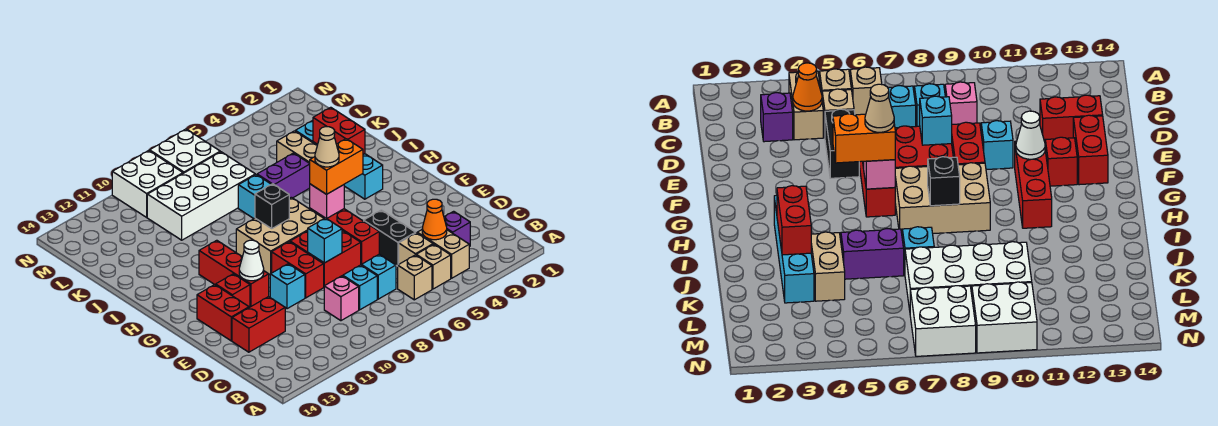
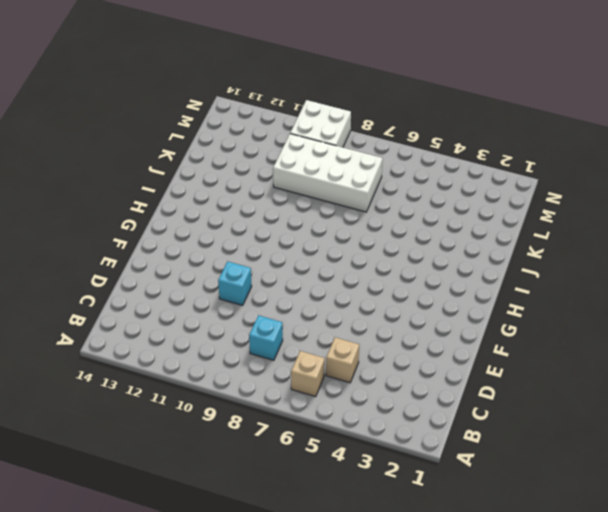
none -> tan 1x2 brick [417,230,469,278]
none -> tan 1x1 brick [416,244,451,289]
none -> purple 1x1 brick [444,211,470,247]
none -> cyan 1x1 brick [361,254,396,299]

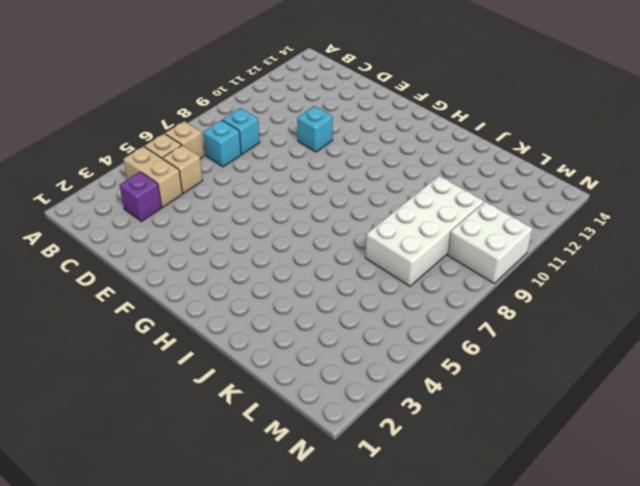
none -> pink 1x1 brick [324,276,359,321]
none -> black 1x2 brick [364,210,416,266]
none -> red 1x2 brick [232,297,285,352]
none -> red 1x3 brick [310,208,379,265]

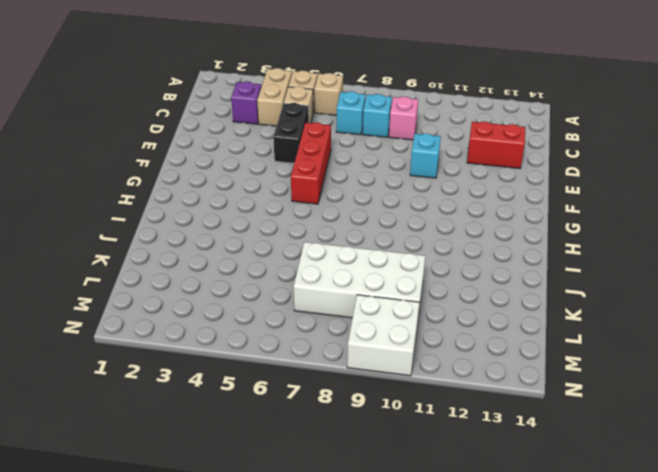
none -> red 2x2 brick [290,230,361,286]
none -> red 1x2 brick [272,242,324,298]
none -> red 1x2 brick [197,285,249,341]
none -> red 1x3 brick [199,240,269,307]

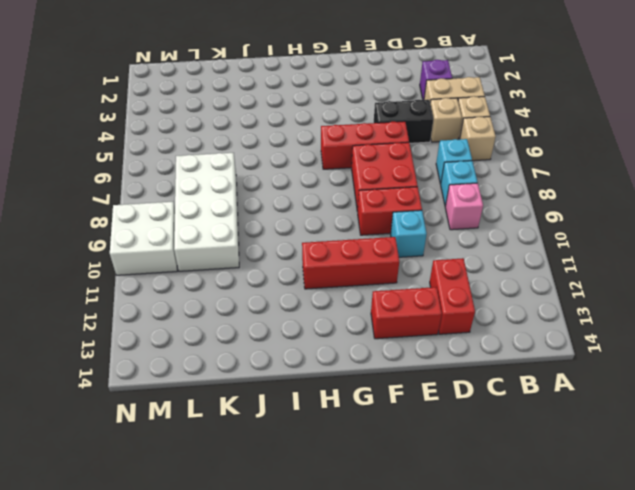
none -> red 1x1 brick [216,274,250,308]
none -> tan 2x3 brick [236,197,324,275]
none -> cyan 1x4 brick [296,120,383,199]
none -> tan 1x2 brick [277,131,317,163]

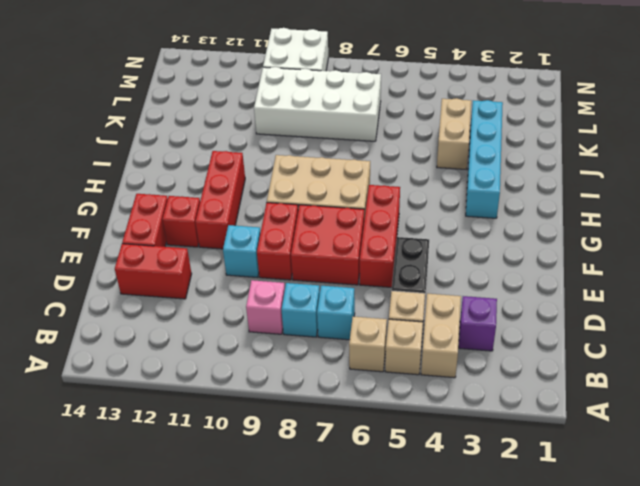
none -> purple 1x2 brick [257,153,310,198]
none -> cyan 1x1 brick [238,175,271,219]
none -> white 2x2 brick [150,129,220,173]
none -> orange 1x1 cone [422,199,447,240]

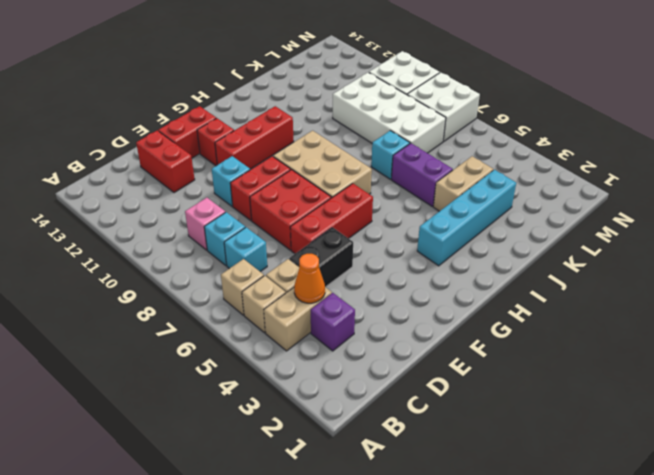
none -> cyan 1x1 brick [308,218,342,263]
none -> white 1x1 cone [239,240,264,281]
none -> pink 1x1 brick [310,184,344,218]
none -> black 1x1 brick [255,184,289,228]

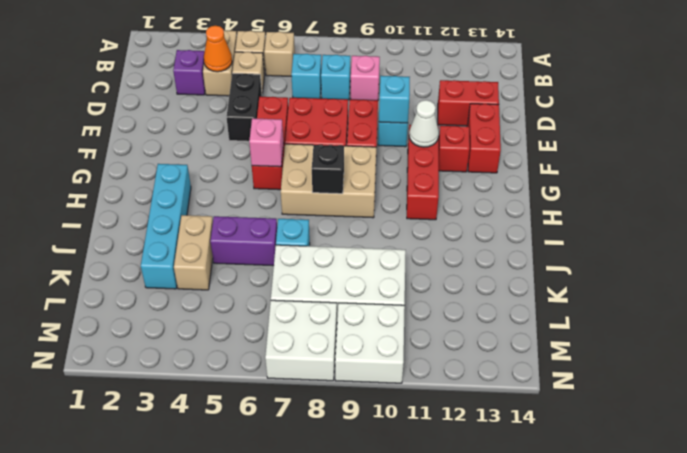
cyan 1x1 brick [379,76,410,123] -> cyan 1x1 brick moved to [308,218,342,263]
none -> red 1x2 brick [313,107,365,154]
none -> orange 1x2 brick [310,139,363,194]
none -> tan 1x1 cone [315,127,339,167]

